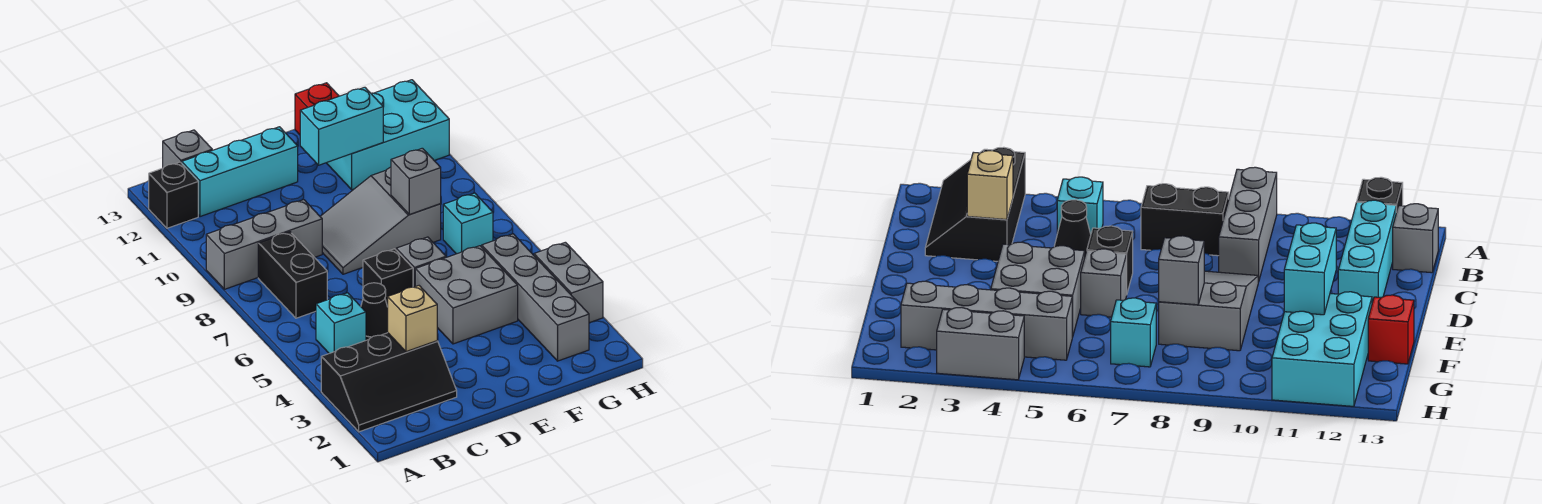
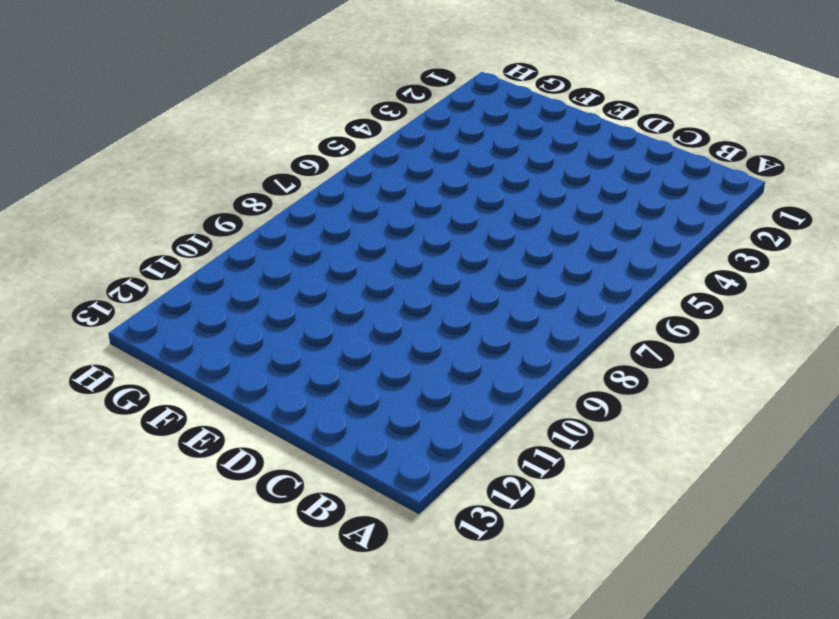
none -> black 2x3 slope [321,333,457,432]
none -> grey 1x3 brick [206,200,322,289]
none -> black 1x1 brick [149,162,198,228]

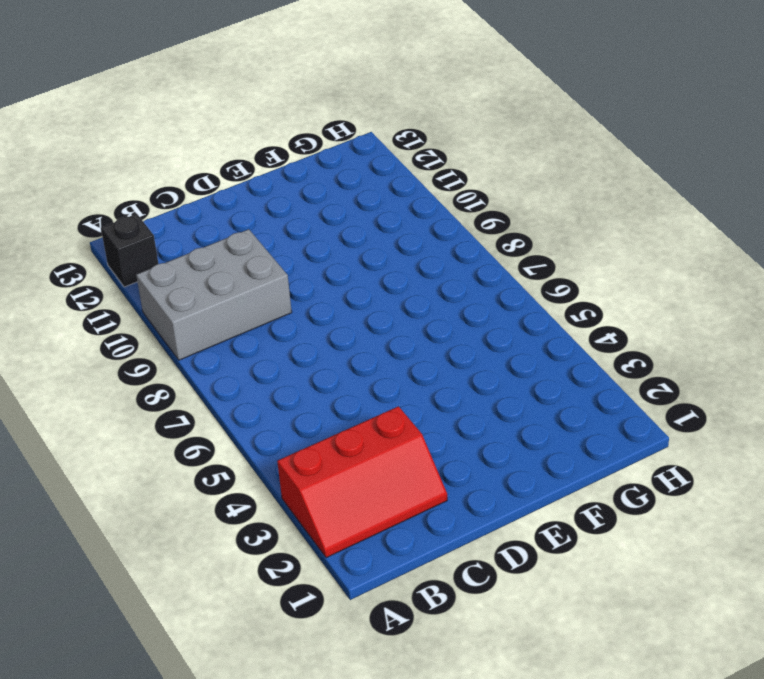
red 2x3 slope [277,406,447,558] -> black 2x3 slope [321,333,457,432]
grey 2x3 brick [136,229,292,360] -> grey 1x3 brick [206,200,322,289]
none -> cyan 1x1 brick [316,293,366,353]
none -> black 1x2 brick [258,232,327,318]
none -> cyan 1x3 brick [182,127,298,217]

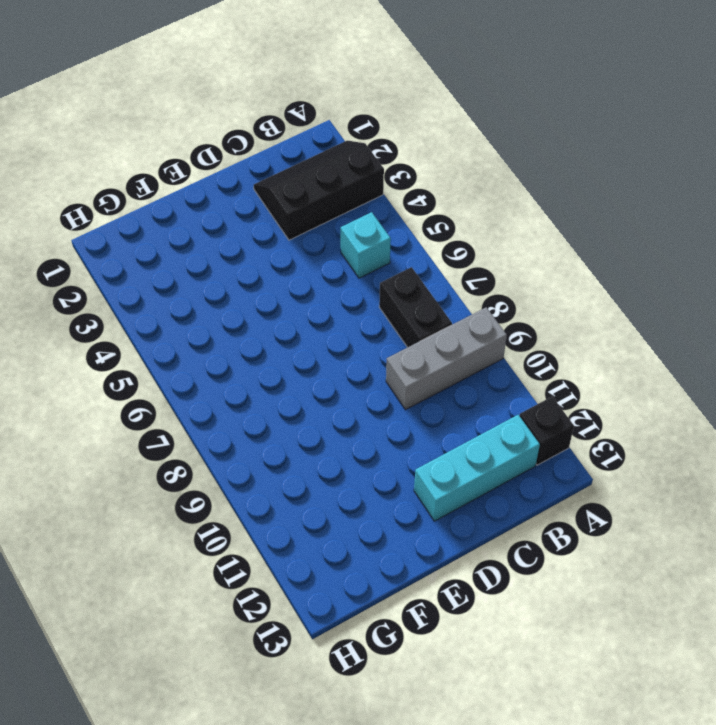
none -> grey 1x1 brick [163,130,212,168]
none -> black 1x1 cone [361,283,388,340]
none -> black 1x1 brick [363,249,413,307]

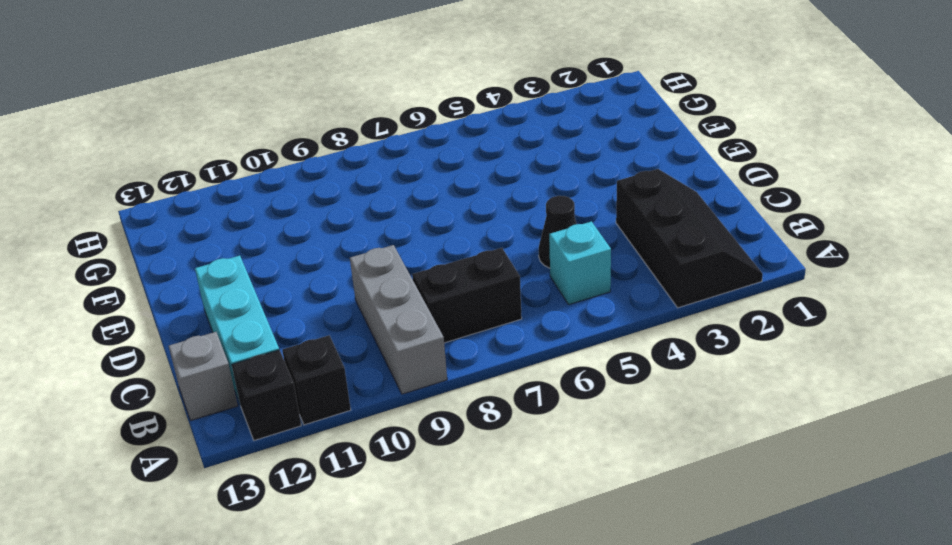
black 1x1 brick [282,335,351,425] -> black 1x1 brick moved to [363,249,413,307]
none -> grey 2x3 slope [320,167,441,274]
none -> grey 2x2 brick [415,246,518,344]
none -> grey 1x1 brick [396,237,446,287]

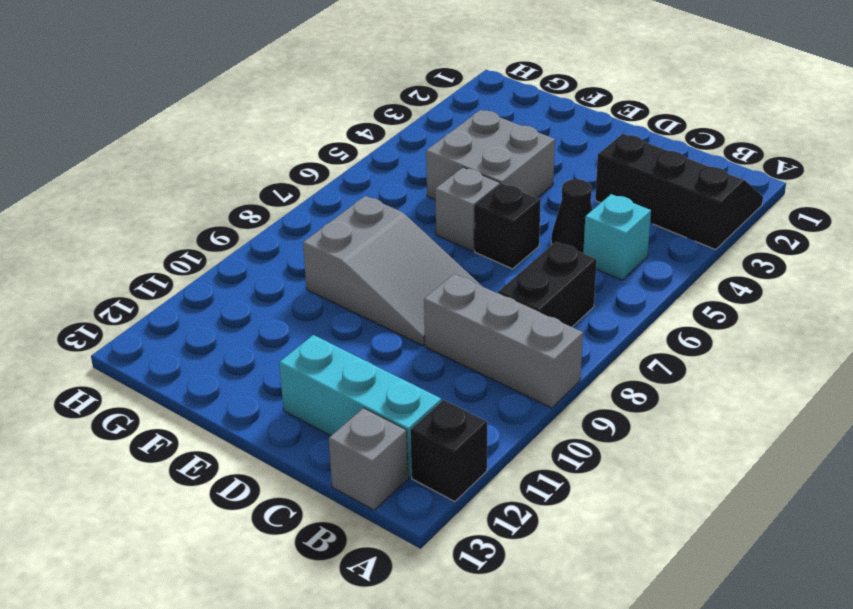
none -> cyan 2x3 brick [327,80,449,190]
none -> red 1x1 brick [295,83,339,135]
none -> grey 1x4 brick [482,234,589,361]

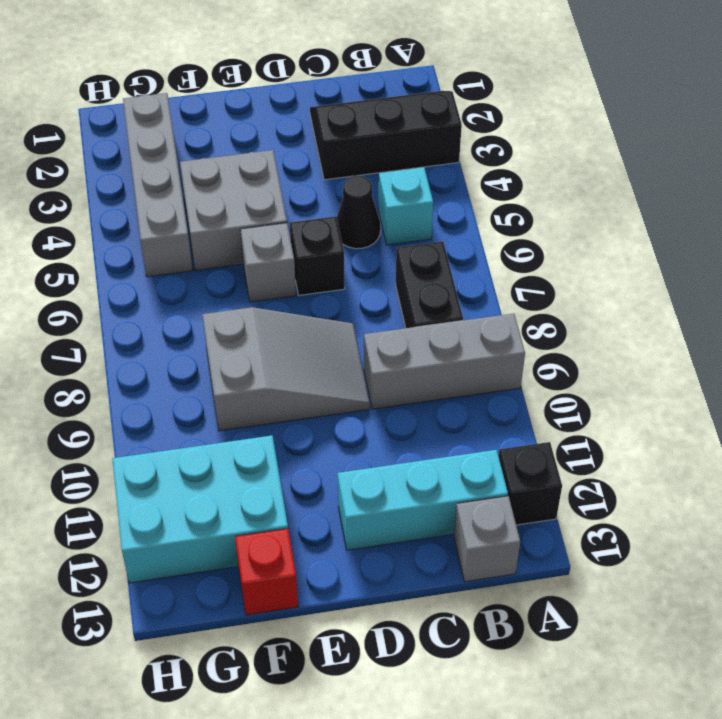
none -> cyan 1x1 brick [443,193,493,254]
none -> grey 1x2 brick [534,242,603,323]
none -> tan 1x1 brick [388,286,437,352]

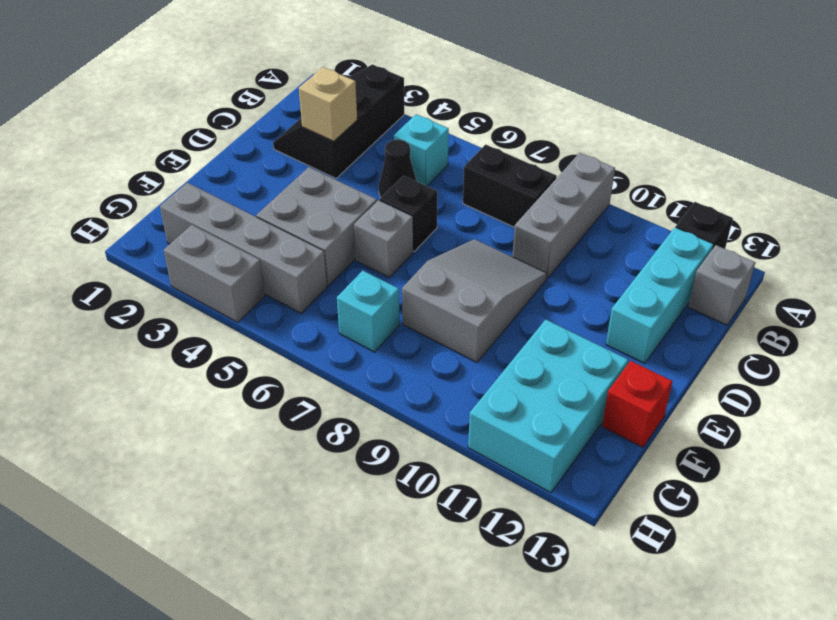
none -> cyan 1x2 brick [300,87,383,165]
none -> grey 1x1 brick [391,148,441,215]

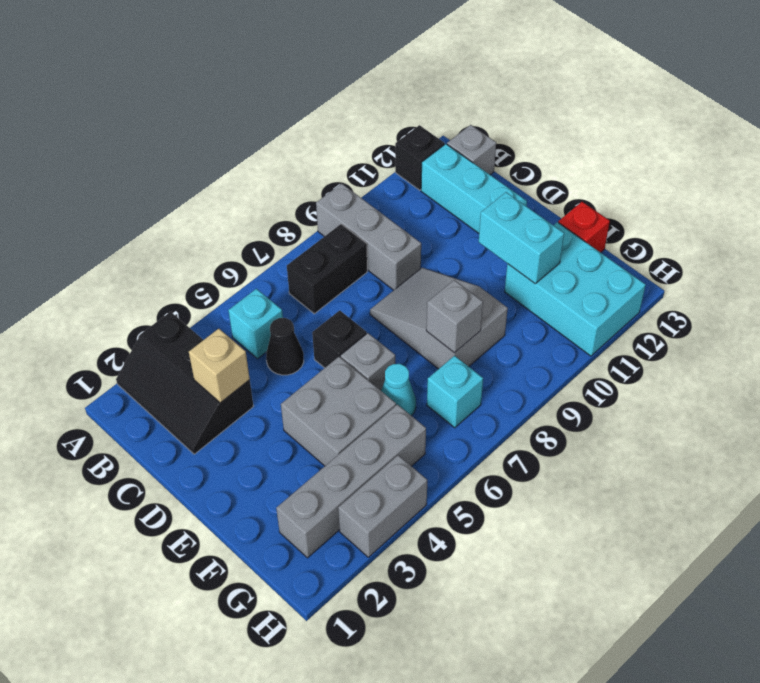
cyan 1x1 cone [381,364,416,416] -> none

